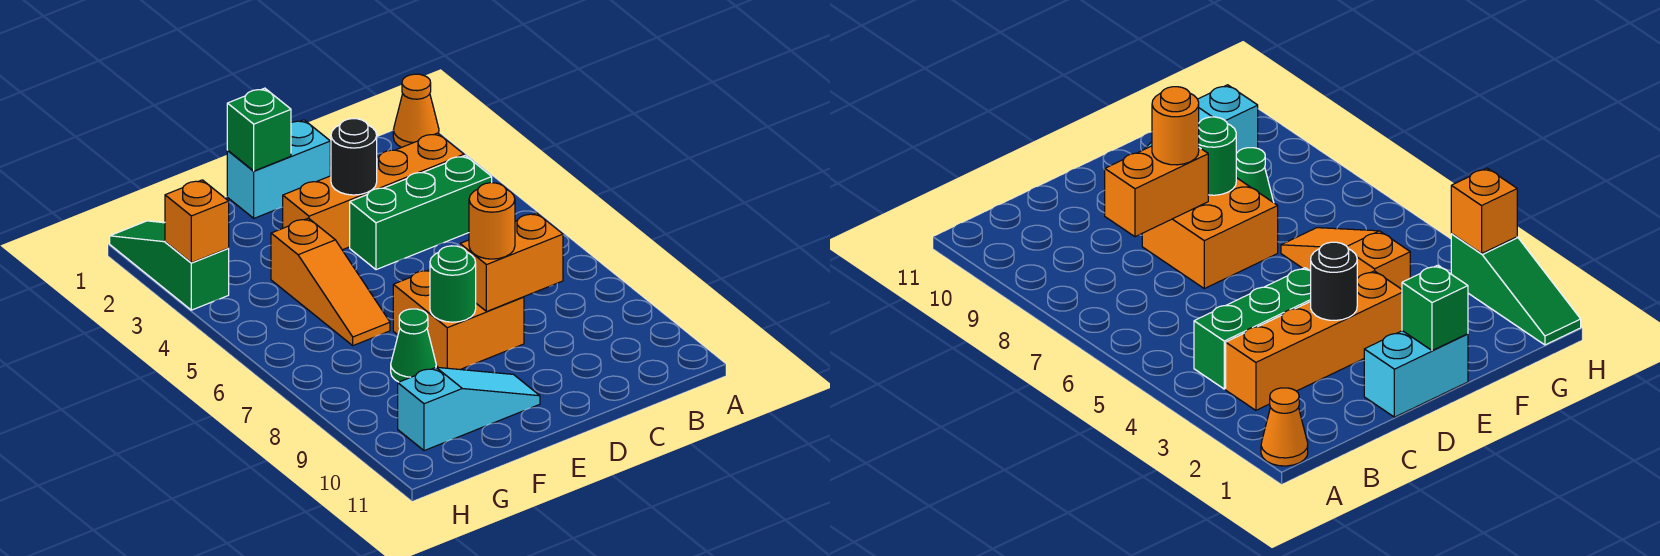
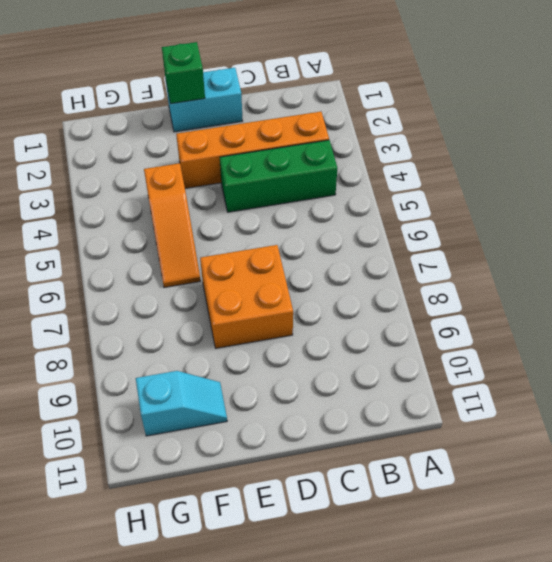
cyan 1x2 slope [136,371,227,436] -> cyan 1x3 slope [398,367,540,451]
none -> orange 1x1 cone [393,74,439,147]
none -> green 1x1 cone [391,309,436,382]
none -> green 1x3 slope [110,221,229,310]

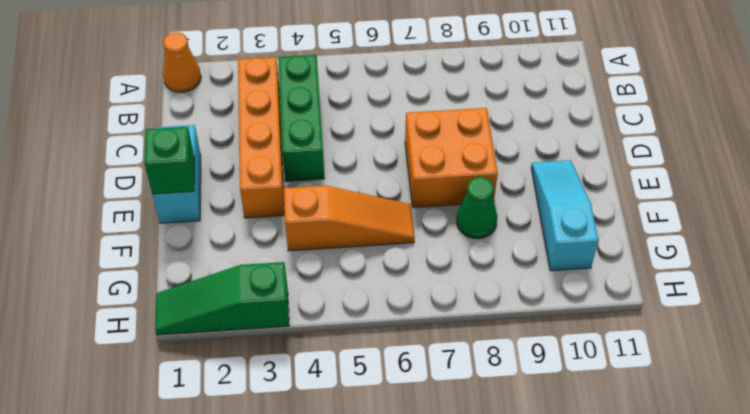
none -> orange 1x2 brick [460,213,563,312]
none -> black 1x1 round brick [331,119,377,195]
none -> green 1x1 round brick [430,246,476,322]

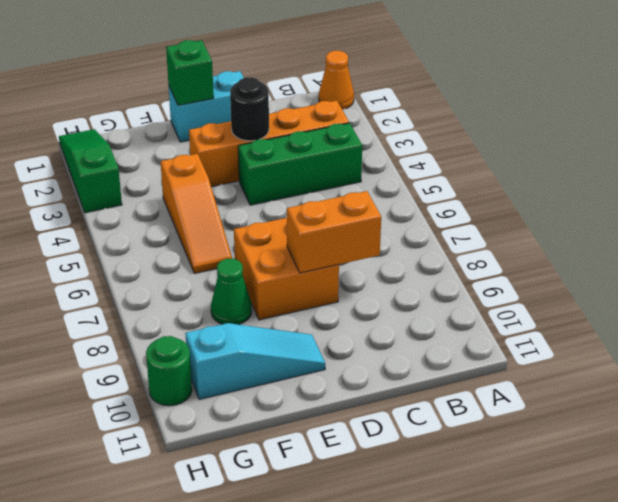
green 1x1 round brick [146,336,192,406] -> green 1x1 round brick moved to [430,246,476,322]
none -> orange 1x1 brick [165,180,229,263]
none -> orange 1x1 round brick [469,183,515,259]

